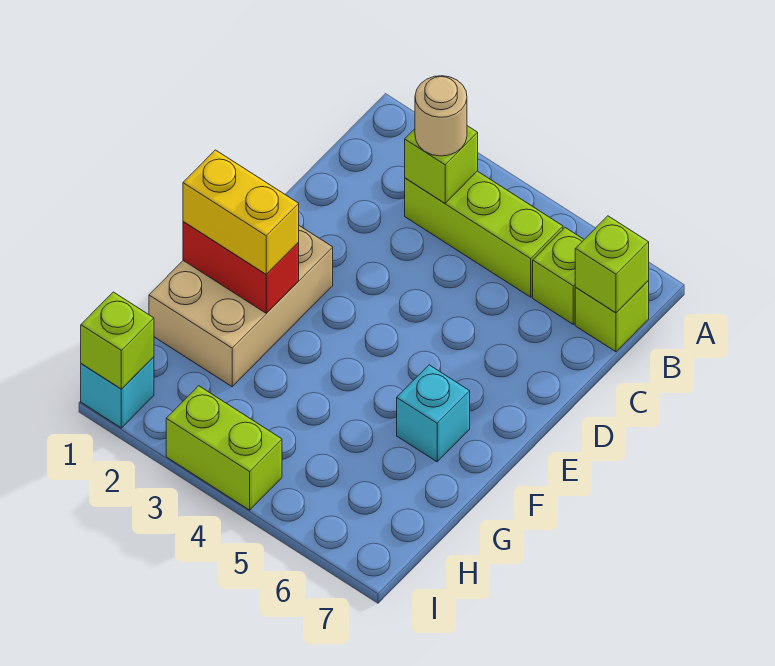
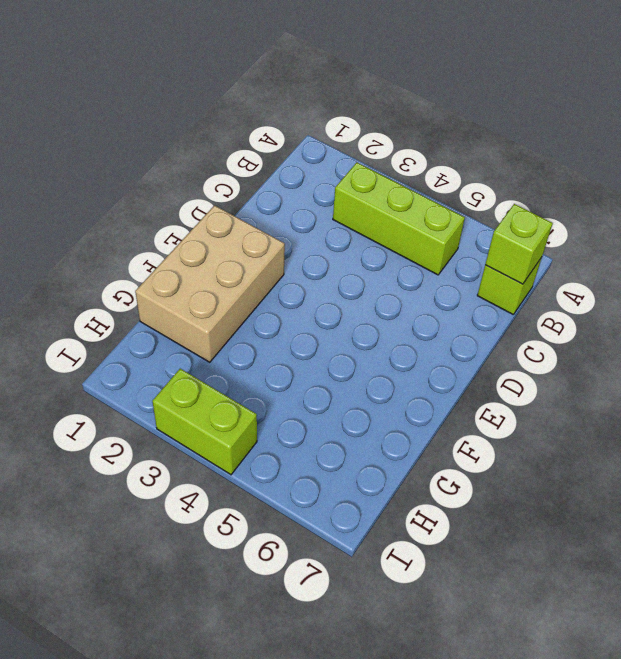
none -> lime 1x1 brick [533,228,584,324]
none -> cyan 1x1 brick [397,365,470,462]
none -> cyan 1x1 brick [81,357,154,428]

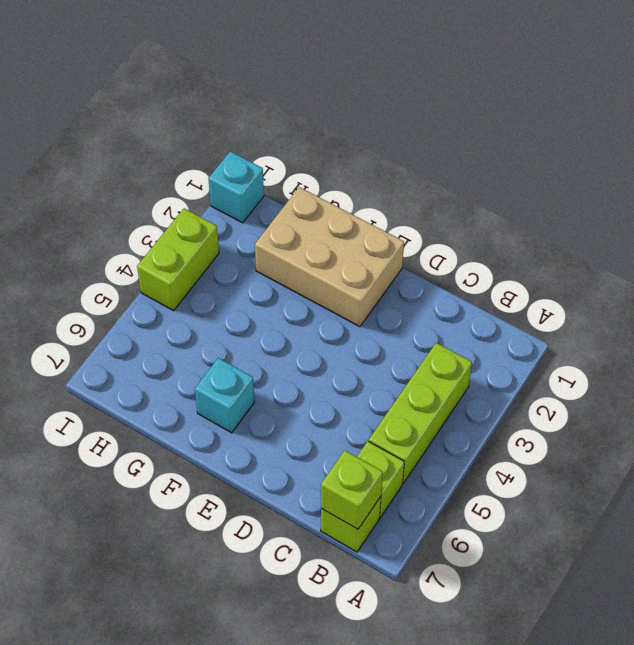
none -> lime 1x1 brick [405,126,478,203]
none -> red 1x2 brick [183,222,299,313]
none -> lime 1x1 brick [81,292,154,389]

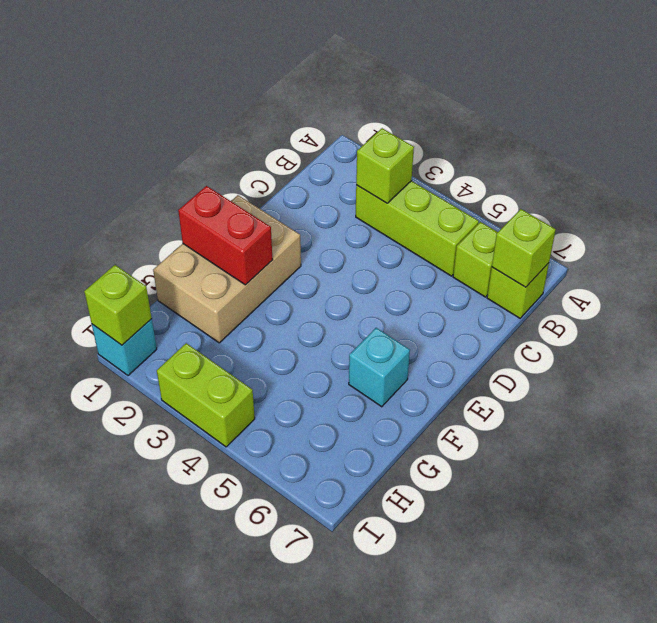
none -> tan 1x1 round brick [415,76,467,156]
none -> yellow 1x2 brick [183,150,299,274]

